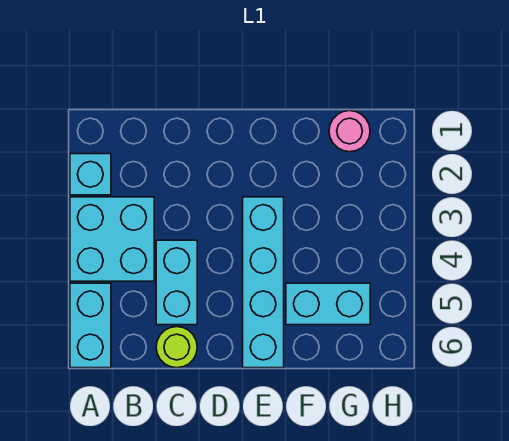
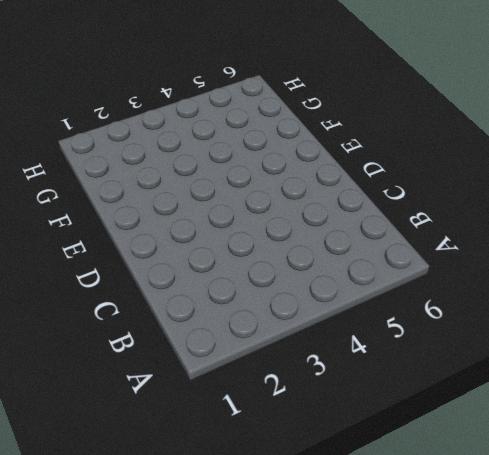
none -> cyan 1x1 brick [70,154,111,195]
none -> cyan 2x2 brick [70,197,154,281]

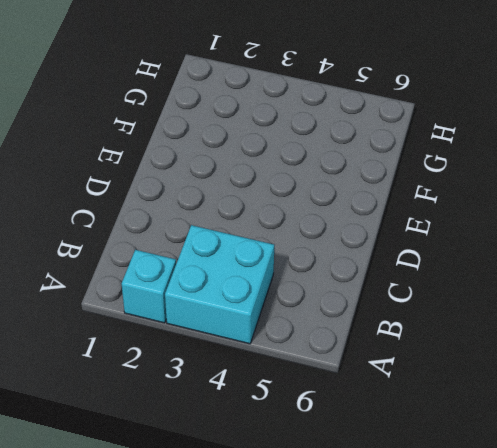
none -> cyan 1x2 brick [70,283,111,368]
none -> cyan 1x2 brick [156,240,197,325]

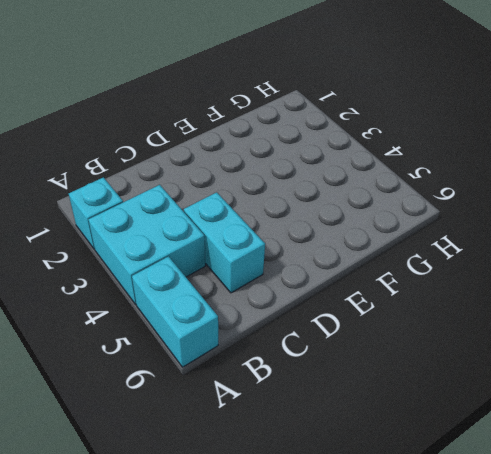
none -> lime 1x1 round brick [156,327,197,368]
none -> cyan 1x4 brick [243,197,284,368]

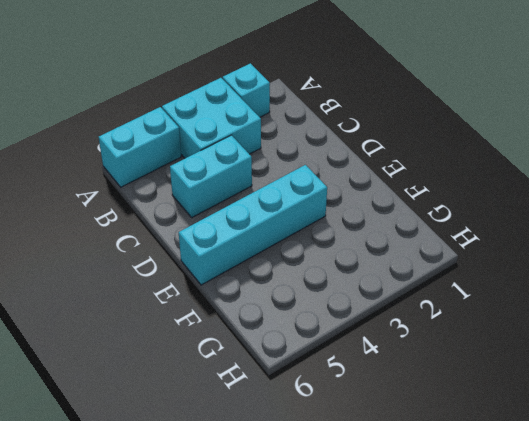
none -> lime 1x1 round brick [156,327,197,368]
none -> cyan 1x2 brick [286,283,370,325]

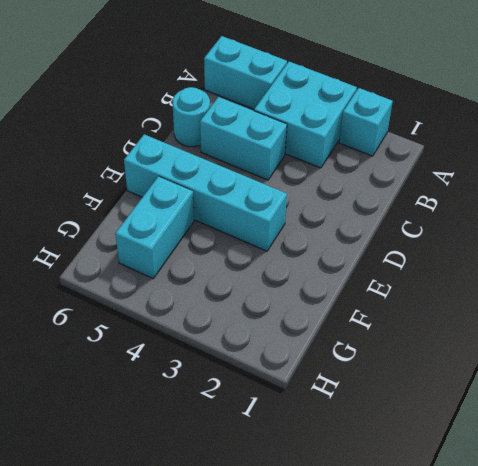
cyan 1x1 round brick [173,87,210,147] -> lime 1x1 round brick [156,327,197,368]
none -> pink 1x1 round brick [329,111,370,152]

